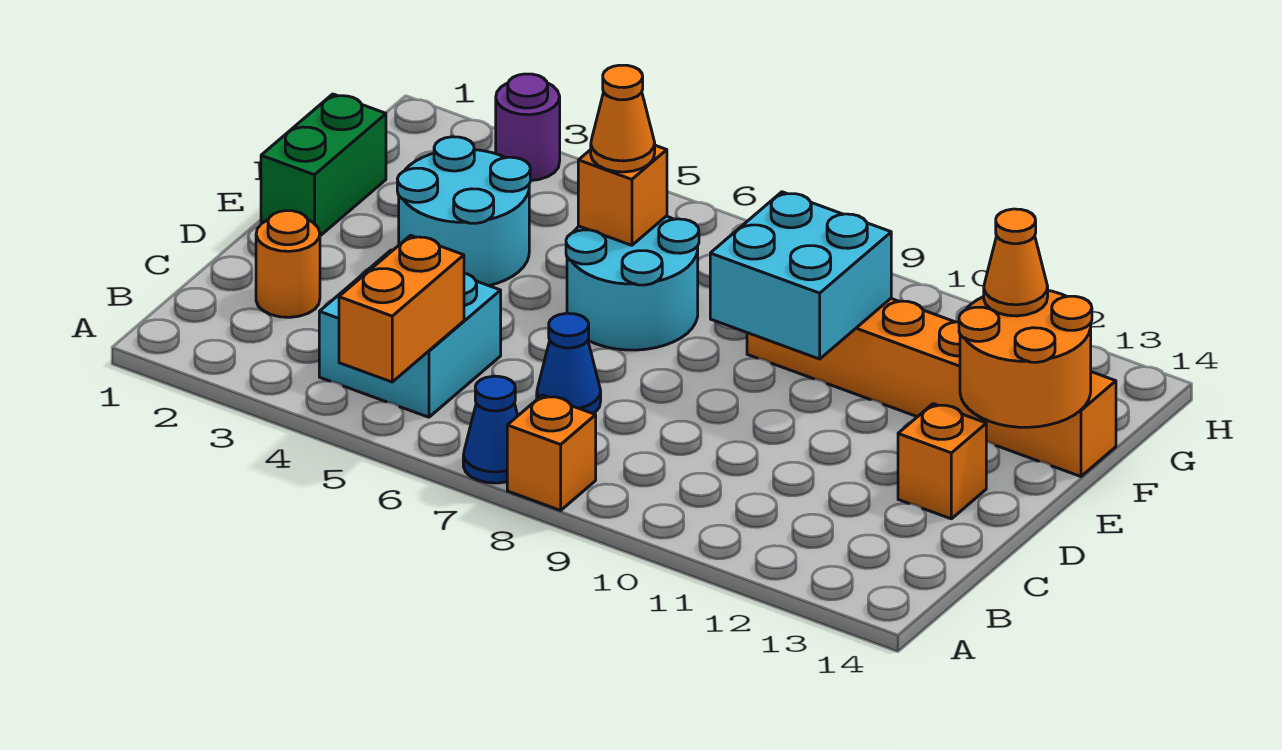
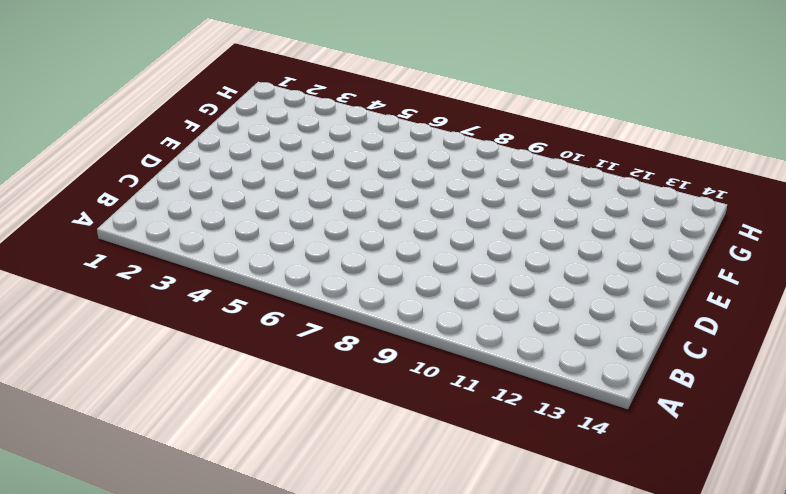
none -> blue 1x1 cone [463,376,518,483]
none -> orange 1x1 brick [507,395,596,510]
none -> cyan 2x2 brick [319,250,501,417]

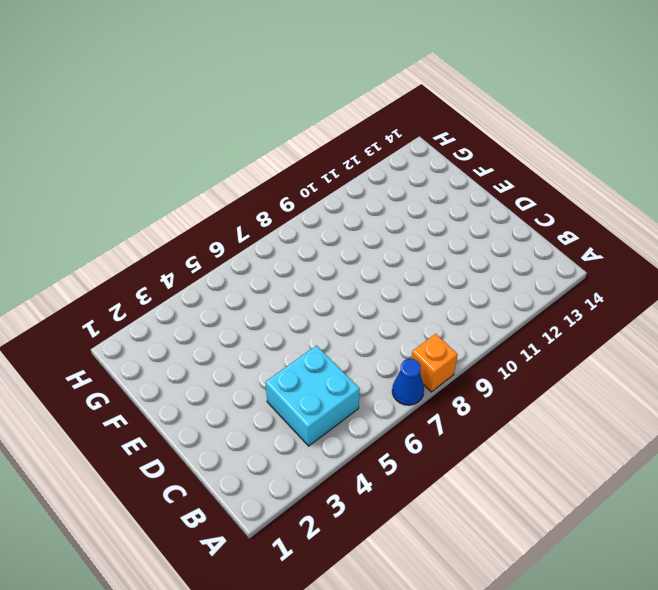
none -> orange 1x1 round brick [256,211,320,317]
none -> blue 1x1 cone [537,313,601,414]
none -> orange 1x1 brick [898,404,986,519]

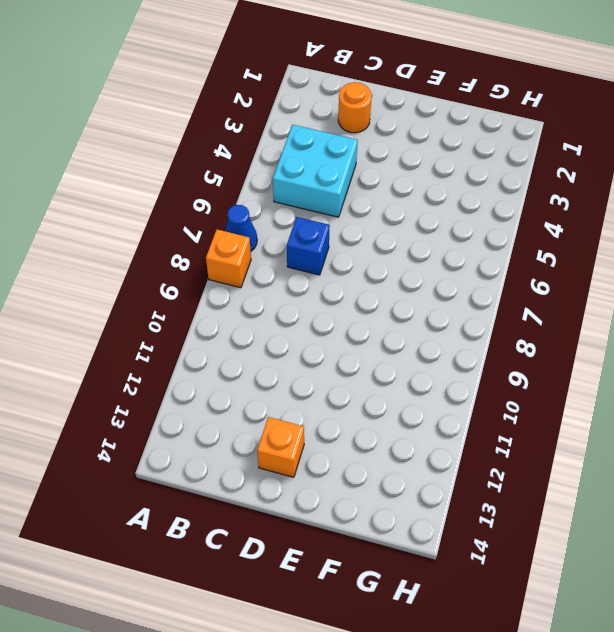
blue 1x1 brick [287,217,330,275] -> blue 1x1 cone [537,313,601,414]
none -> green 1x2 brick [261,94,386,236]
none -> cyan 2x2 round brick [397,137,530,286]
none -> cyan 2x2 round brick [566,216,699,350]

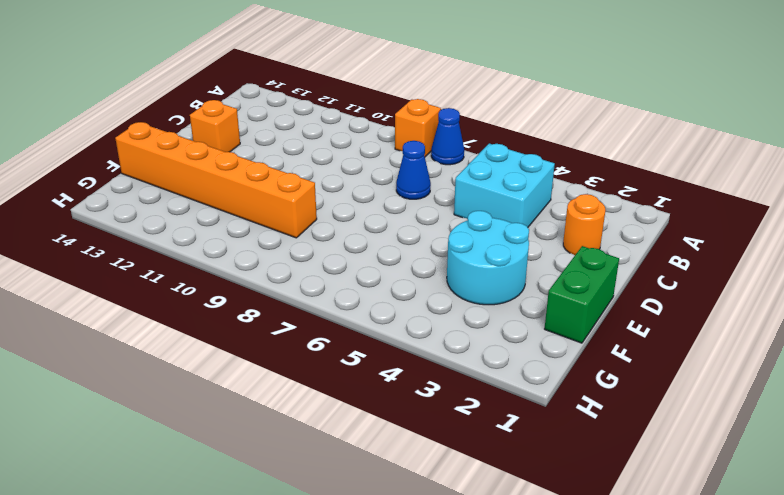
none -> cyan 2x2 round brick [566,216,699,350]
none -> purple 1x1 round brick [496,74,560,181]
none -> orange 1x2 brick [339,235,464,382]

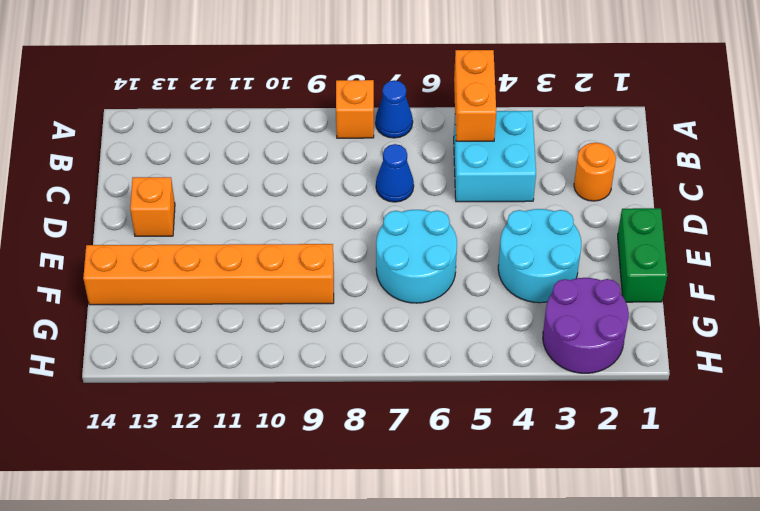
purple 2x2 round brick [543,278,629,373] -> purple 1x1 round brick [496,74,560,181]
none -> cyan 2x2 brick [710,192,891,359]
none -> orange 2x2 round brick [959,291,1092,427]
none -> orange 1x1 brick [578,145,667,245]

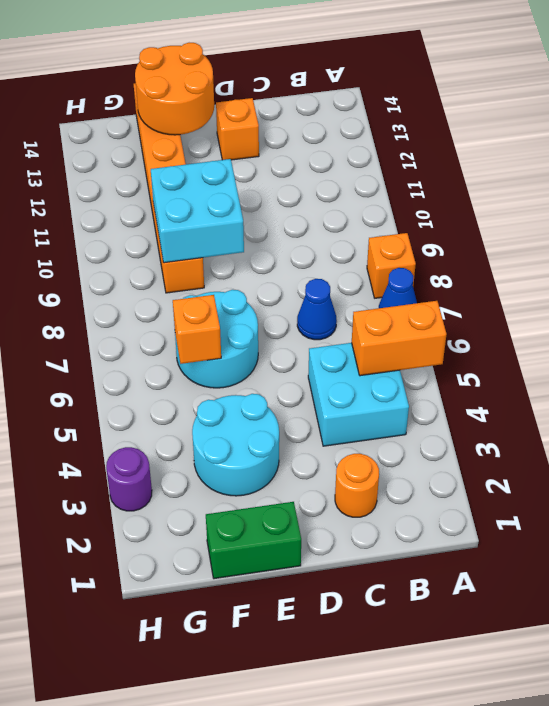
none -> orange 1x1 cone [591,65,655,172]
none -> orange 1x1 cone [984,209,1048,316]

